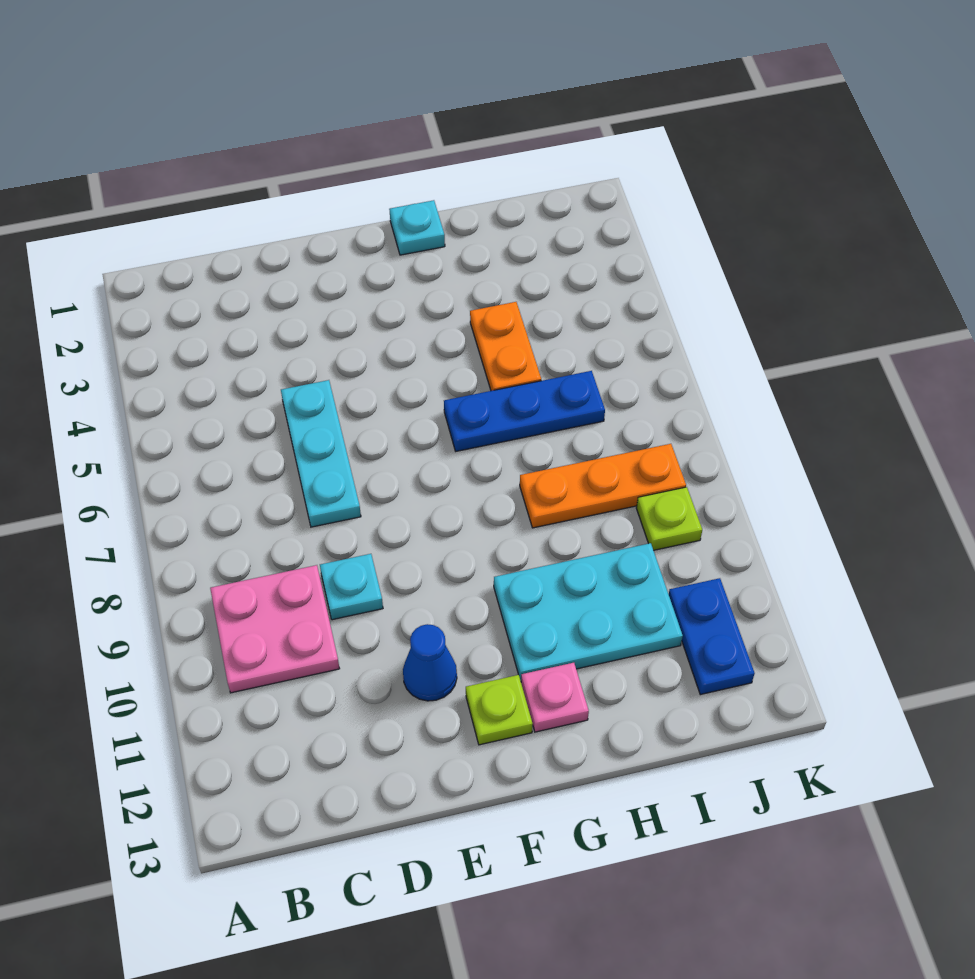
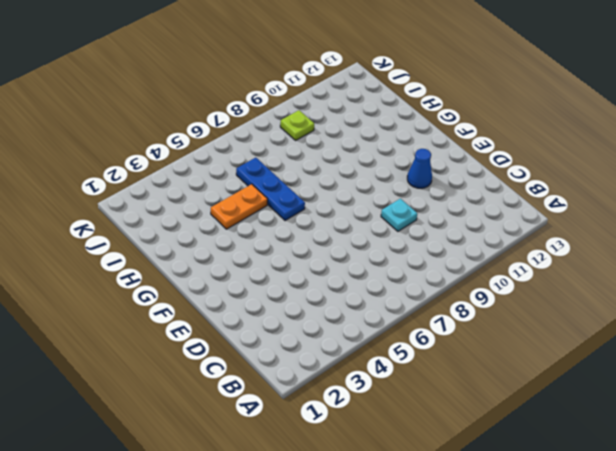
none -> pink 2x2 plate [210,565,340,693]
none -> cyan 1x3 plate [281,380,361,527]
none -> lime 1x1 plate [466,675,533,745]

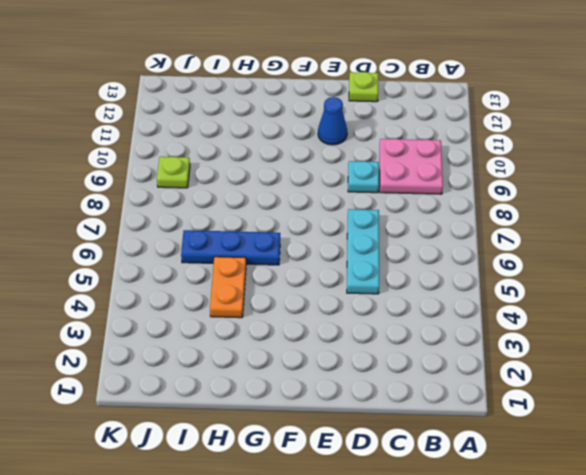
lime 1x1 plate [349,72,378,102] -> lime 1x1 plate moved to [466,675,533,745]
none -> cyan 1x1 plate [389,200,445,255]
none -> cyan 2x3 plate [494,543,683,681]
none -> pink 1x1 plate [521,663,589,732]

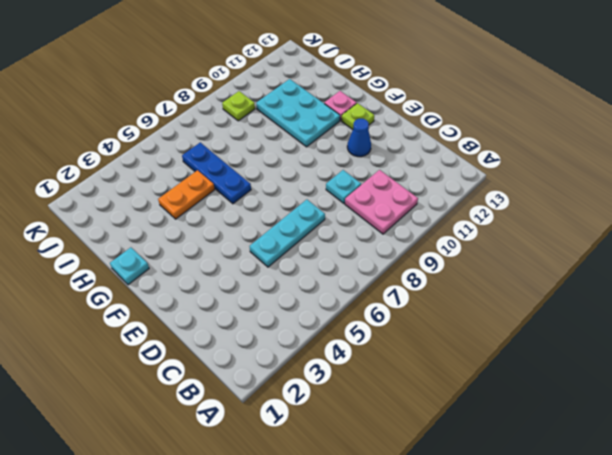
none -> orange 1x3 plate [520,444,686,528]
none -> blue 1x2 plate [669,578,755,695]

